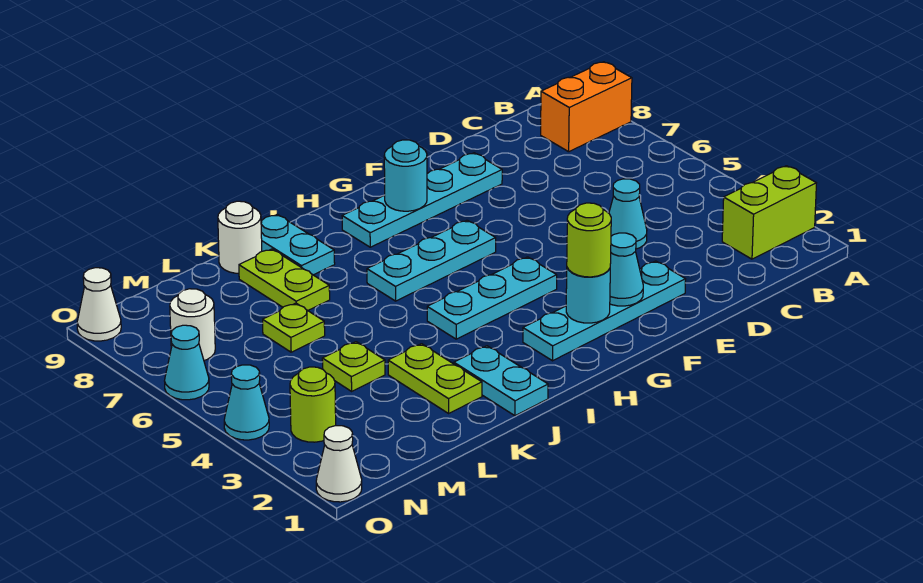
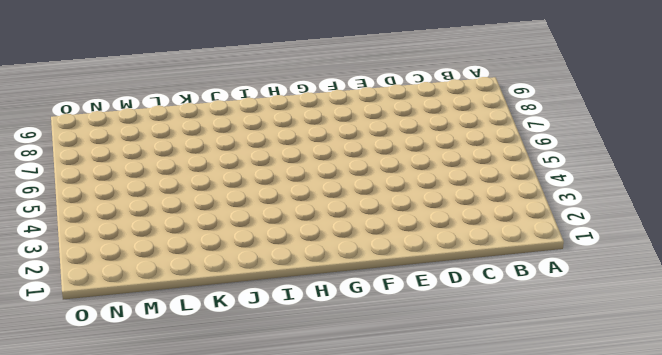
none -> lime 1x2 brick [722,166,816,259]
none -> orange 1x2 brick [541,62,632,152]
none -> cyan 1x1 cone [609,179,647,249]

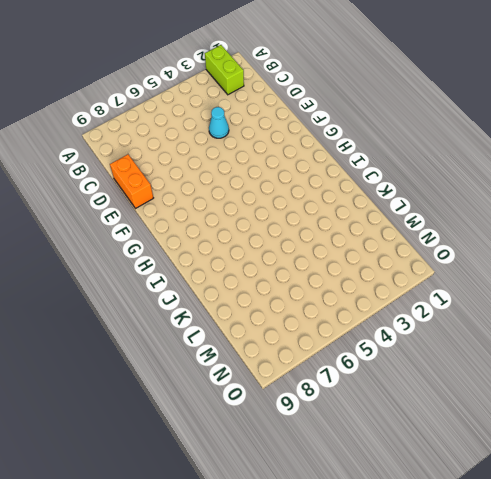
orange 1x2 brick [110,154,153,209] -> orange 1x2 brick moved to [541,62,632,152]
none -> cyan 1x4 plate [523,261,686,361]
none -> cyan 1x4 plate [342,153,502,247]
none -> cyan 1x3 plate [427,257,557,339]

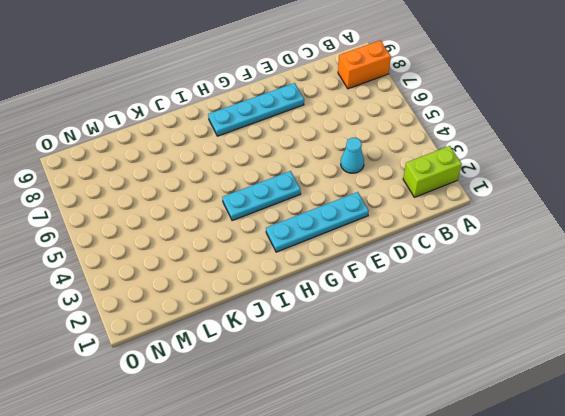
none -> cyan 1x3 plate [367,220,496,301]
none -> cyan 1x2 plate [454,346,548,416]
none -> cyan 1x2 plate [261,214,335,275]

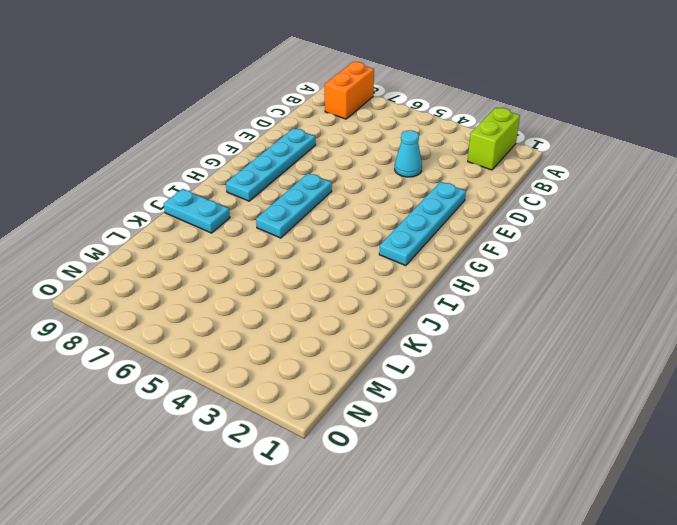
none -> cyan 1x3 plate [427,257,557,339]
none -> cyan 1x2 plate [454,346,548,416]
none -> lime 1x2 plate [388,344,482,413]

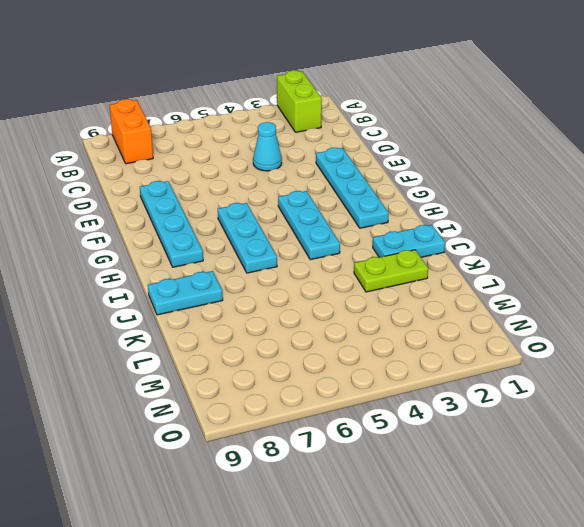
none -> lime 1x2 plate [239,249,330,310]
none -> white 1x1 round brick [218,201,262,273]
none -> lime 1x1 plate [322,342,385,391]

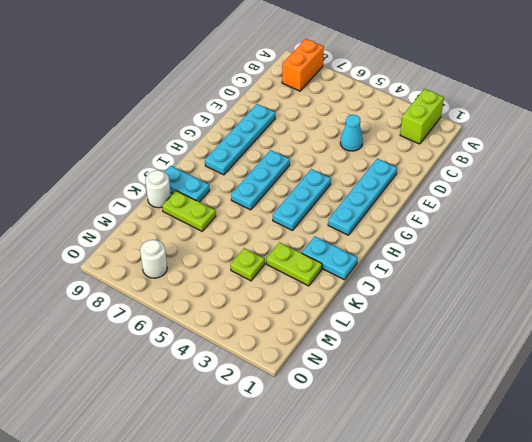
none -> lime 1x1 plate [263,303,325,352]
none -> lime 1x1 round brick [290,367,336,442]
none -> white 1x1 cone [316,426,362,502]

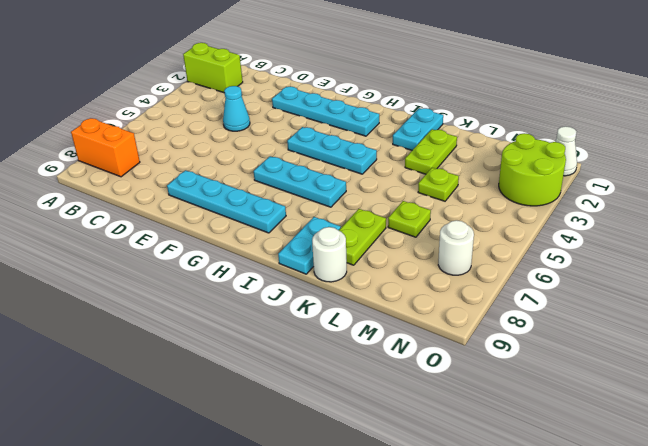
lime 2x2 round brick [499,133,566,206] -> lime 1x1 round brick [290,367,336,442]
none -> cyan 1x1 cone [224,365,269,440]
none -> cyan 1x1 cone [165,325,209,400]
none -> white 1x1 cone [77,268,121,341]

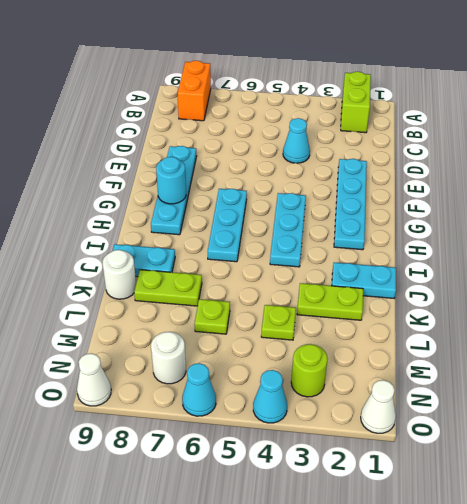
none -> cyan 1x1 cone [610,233,643,306]
none -> cyan 1x1 round brick [566,268,610,323]
none -> lime 1x1 round brick [567,203,611,277]

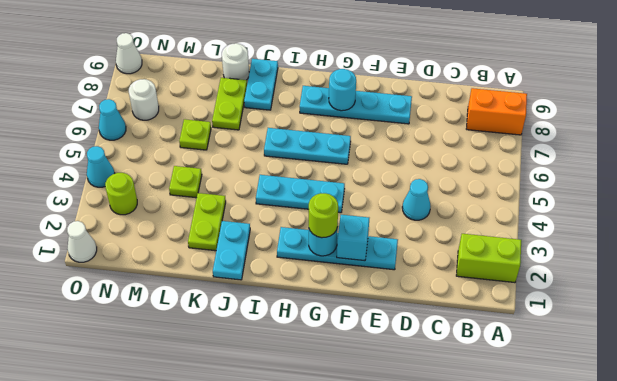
cyan 1x1 brick [337,215,369,261] -> cyan 1x1 cone [610,233,643,306]

